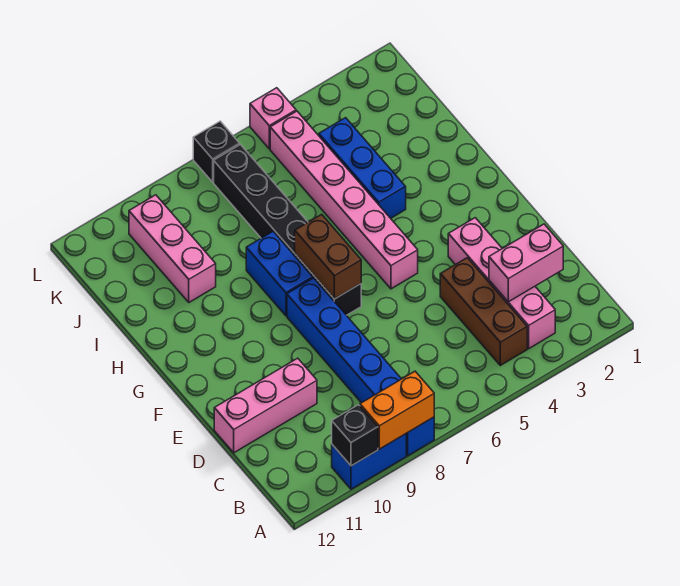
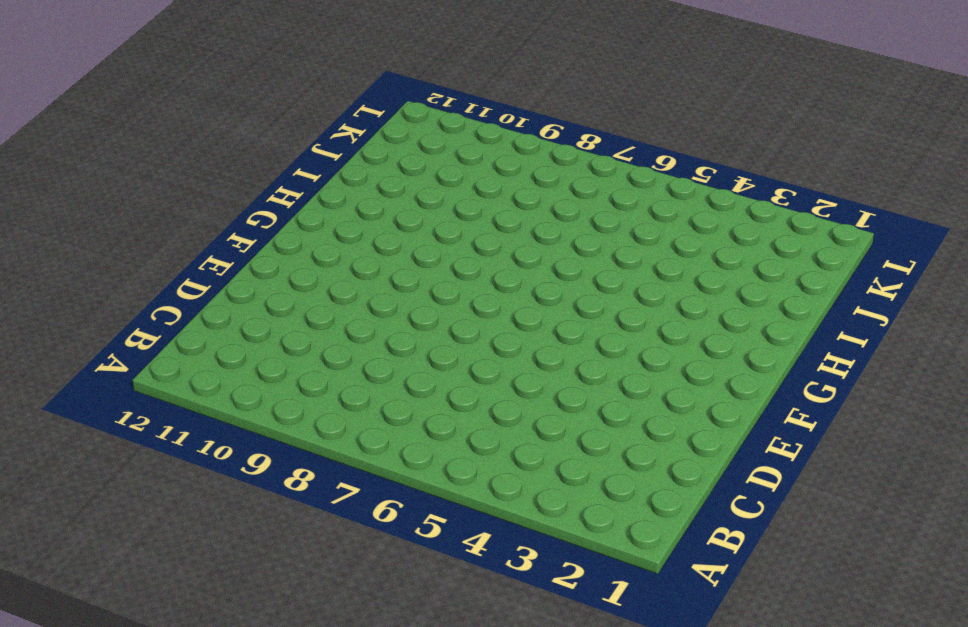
none -> blue 1x6 brick [287,278,434,456]
none -> blue 1x2 brick [332,434,406,489]
none -> pink 1x4 brick [448,218,555,349]

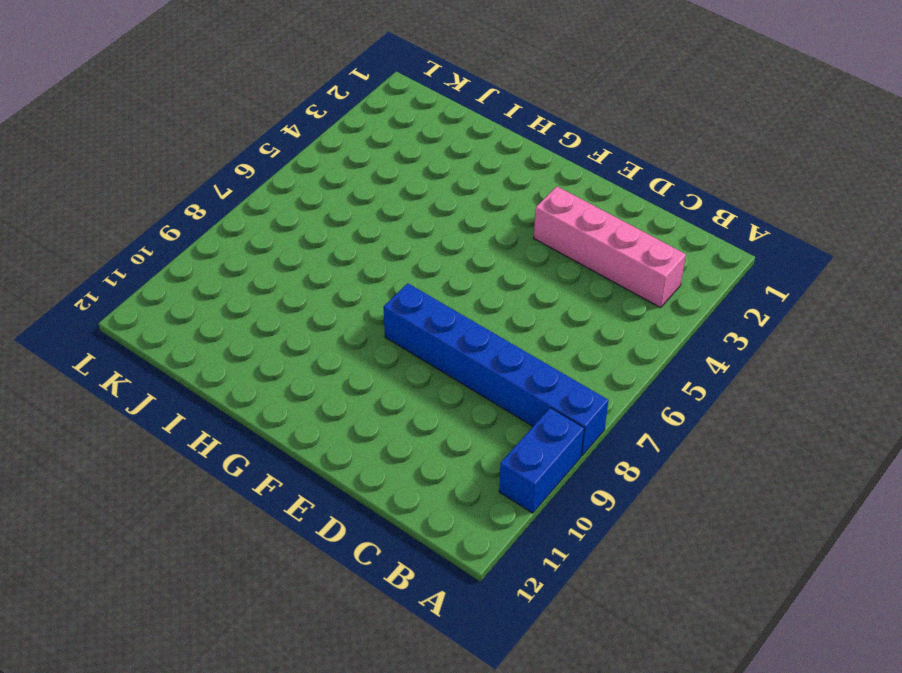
none -> brown 1x3 brick [440,258,527,365]
none -> pink 1x3 brick [214,358,317,453]
none -> pink 1x6 brick [270,111,418,289]

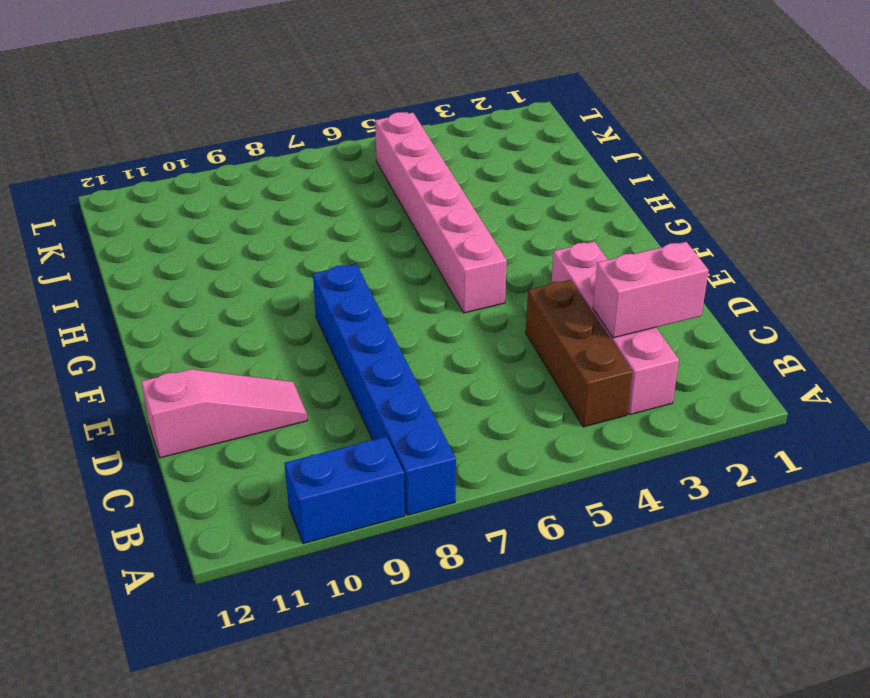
pink 1x3 slope [141,369,307,458] -> pink 1x3 brick [214,358,317,453]
none -> black 1x6 brick [214,145,361,315]
none -> blue 1x2 brick [246,232,313,316]
none -> blue 1x3 brick [319,118,406,218]

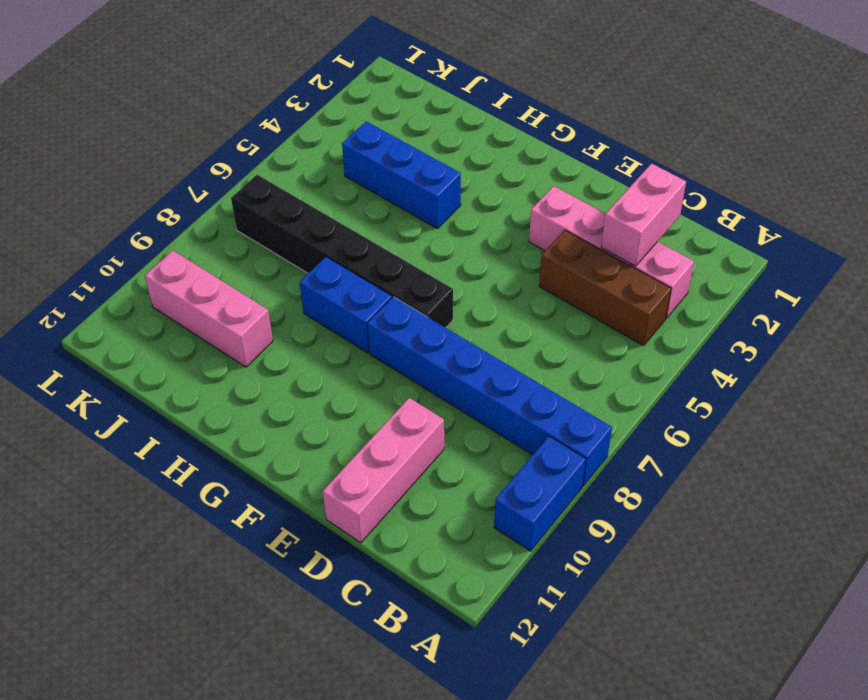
none -> pink 1x6 brick [270,111,418,289]
none -> pink 1x1 brick [250,88,296,149]
none -> black 1x1 brick [193,121,240,182]

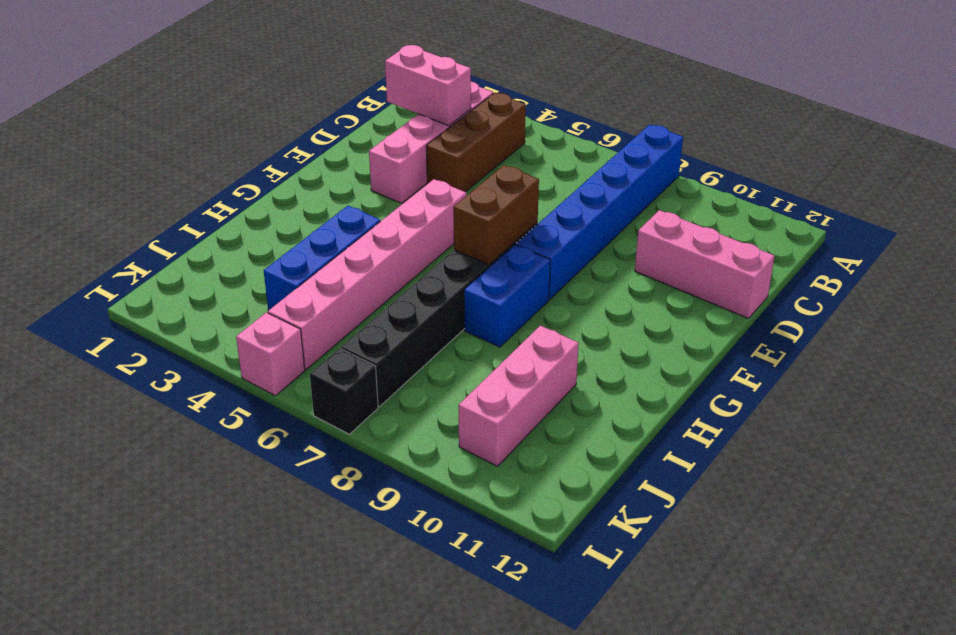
none -> blue 1x2 brick [332,434,406,489]
none -> orange 1x2 brick [360,371,434,449]
none -> black 1x1 brick [332,405,378,466]

